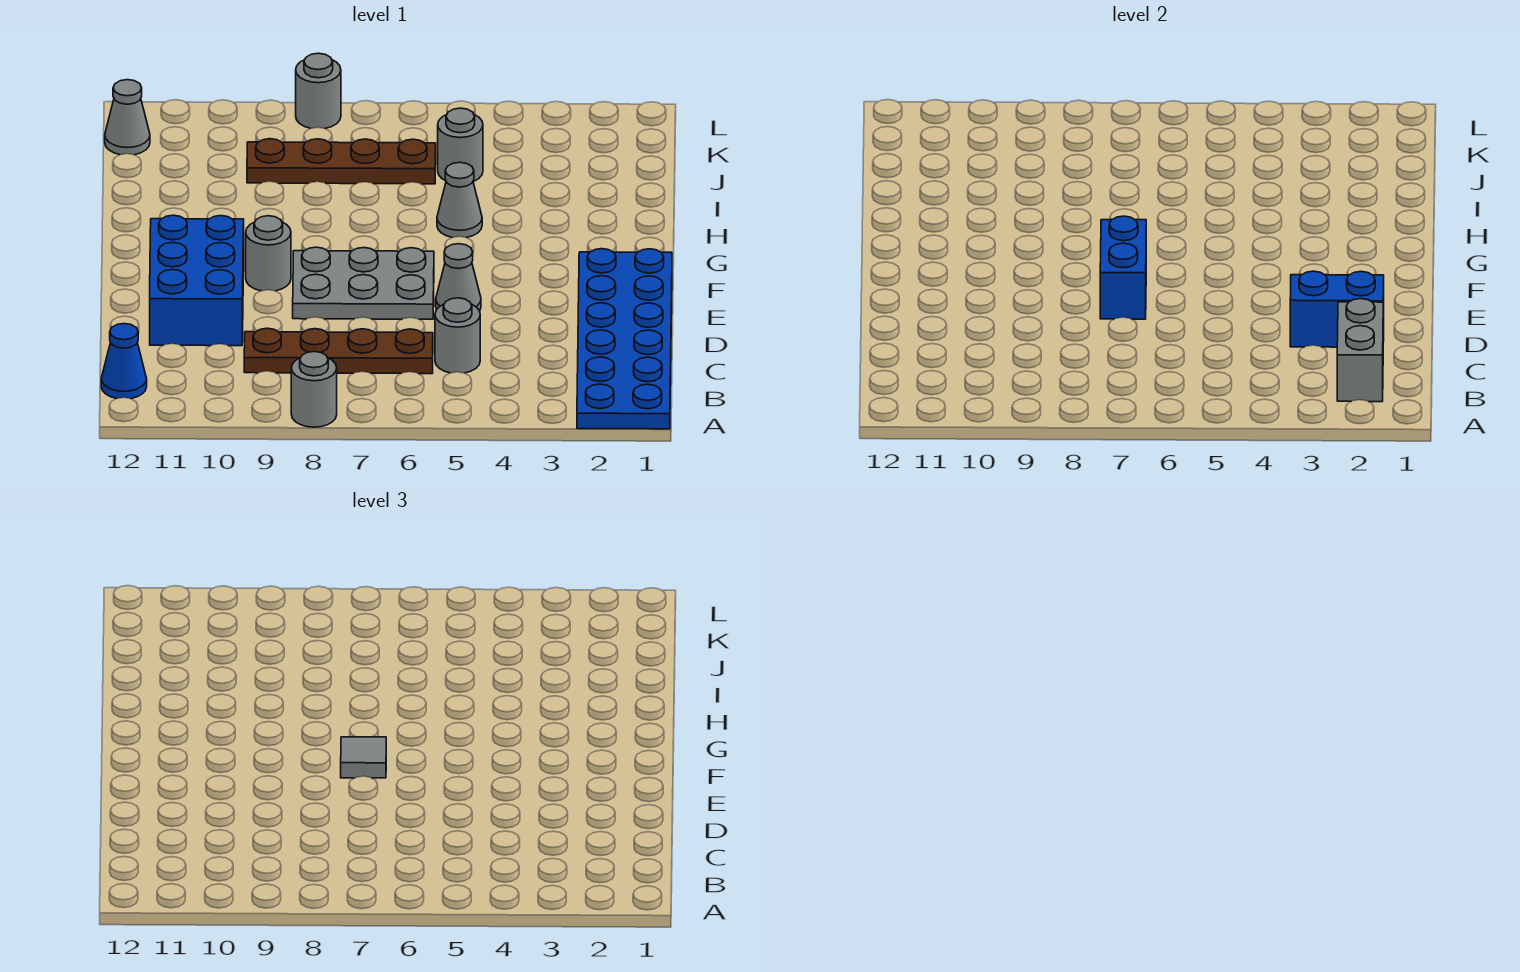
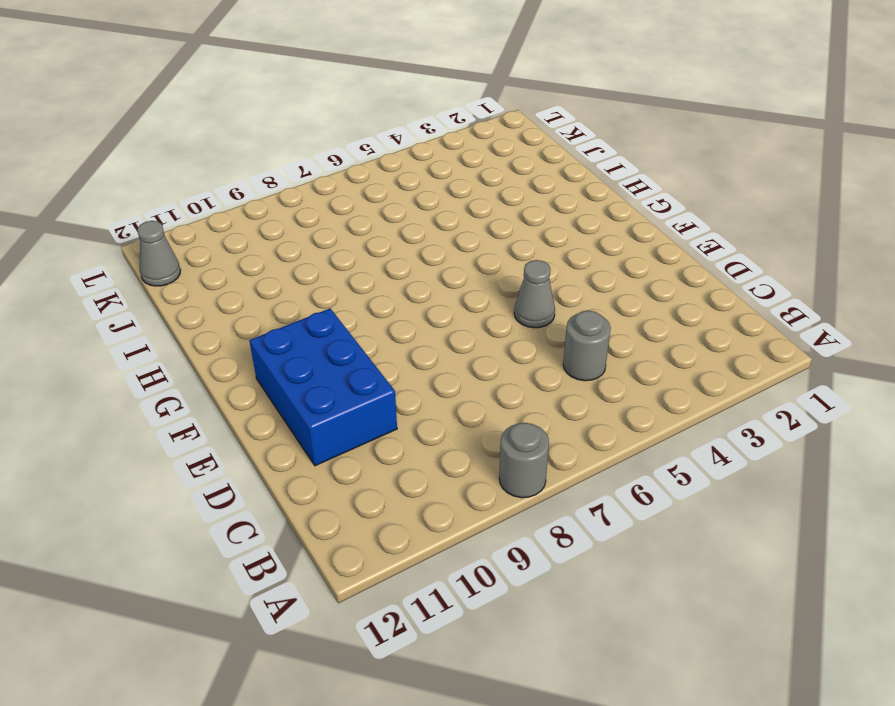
none -> blue 2x6 plate [577,249,672,429]
none -> blue 1x1 cone [101,324,147,399]
none -> brown 1x4 plate [244,328,433,374]

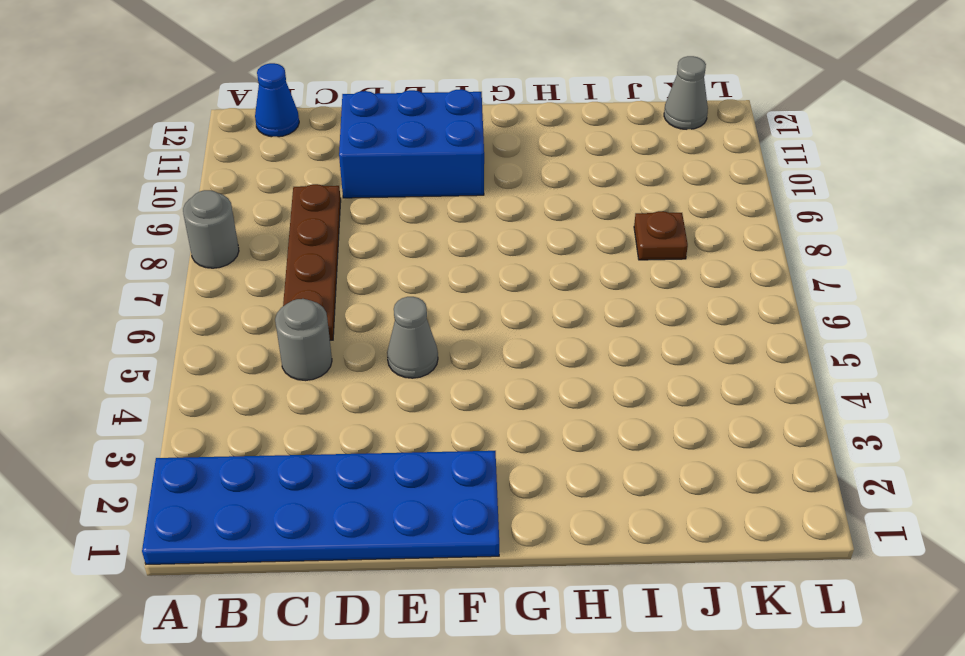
brown 1x1 plate [634,211,688,260] -> brown 1x4 plate [247,139,436,184]
none -> grey 2x3 plate [293,247,434,319]
none -> grey 1x1 round brick [246,216,291,291]
none -> grey 1x1 cone [437,162,482,238]

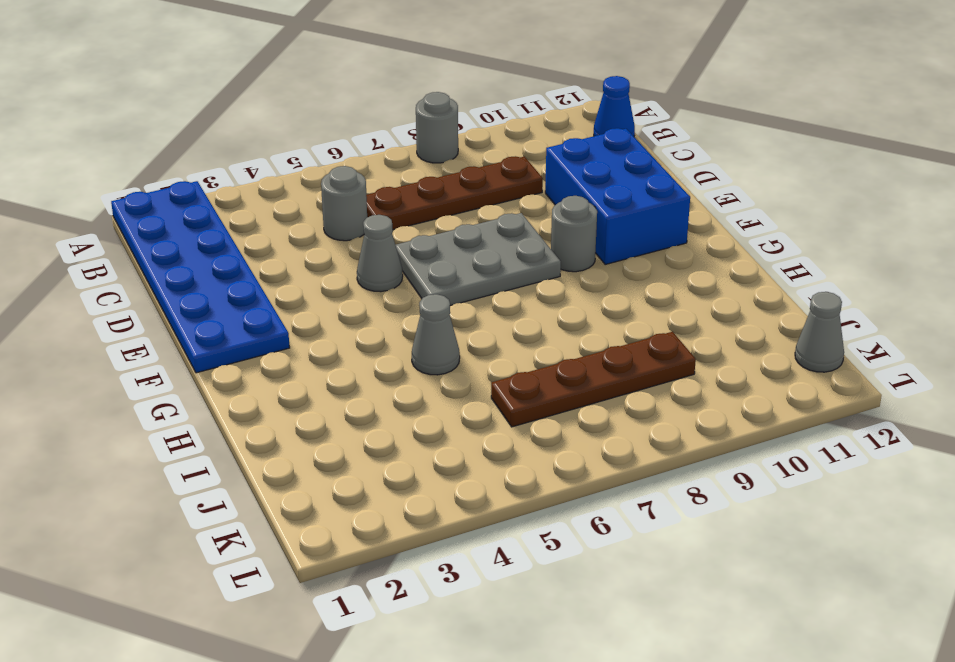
none -> grey 1x1 round brick [438,108,483,182]
none -> grey 1x1 round brick [296,53,341,129]
none -> grey 1x2 brick [1337,299,1383,402]

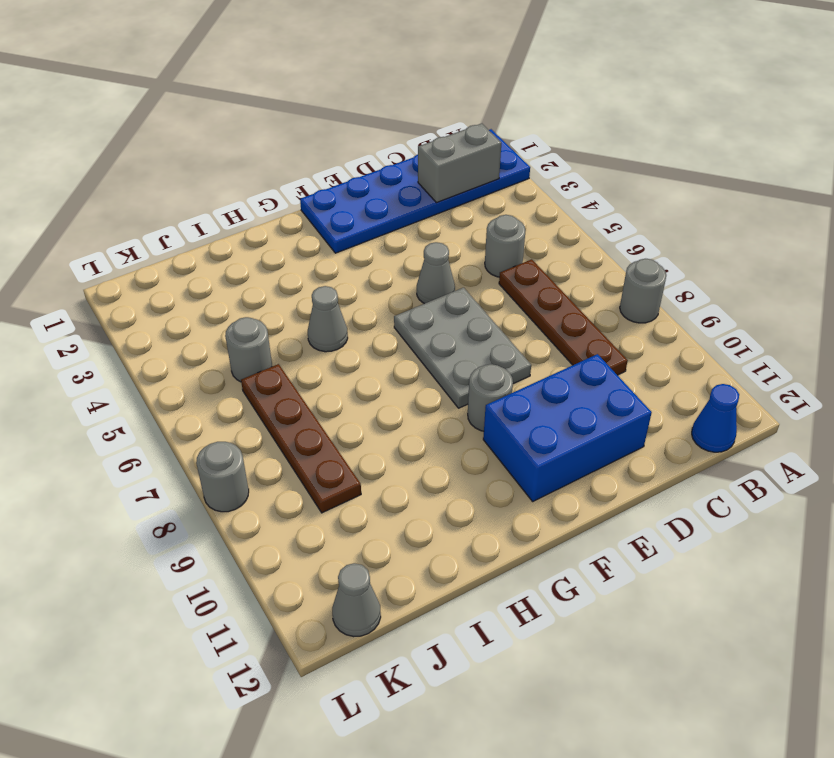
none -> blue 1x2 brick [1290,271,1384,347]
none -> blue 1x2 brick [1100,216,1146,319]
none -> grey 1x1 tile [341,737,386,778]

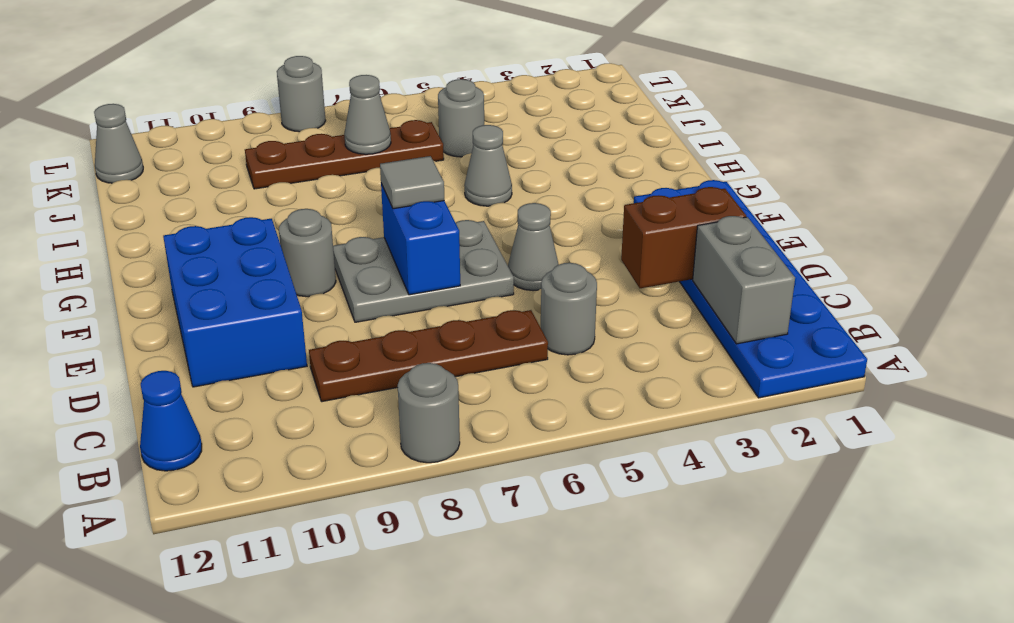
brown 1x2 brick [621,187,746,288] -> blue 1x2 brick [1290,271,1384,347]
grey 1x1 cone [344,75,391,154] -> none

